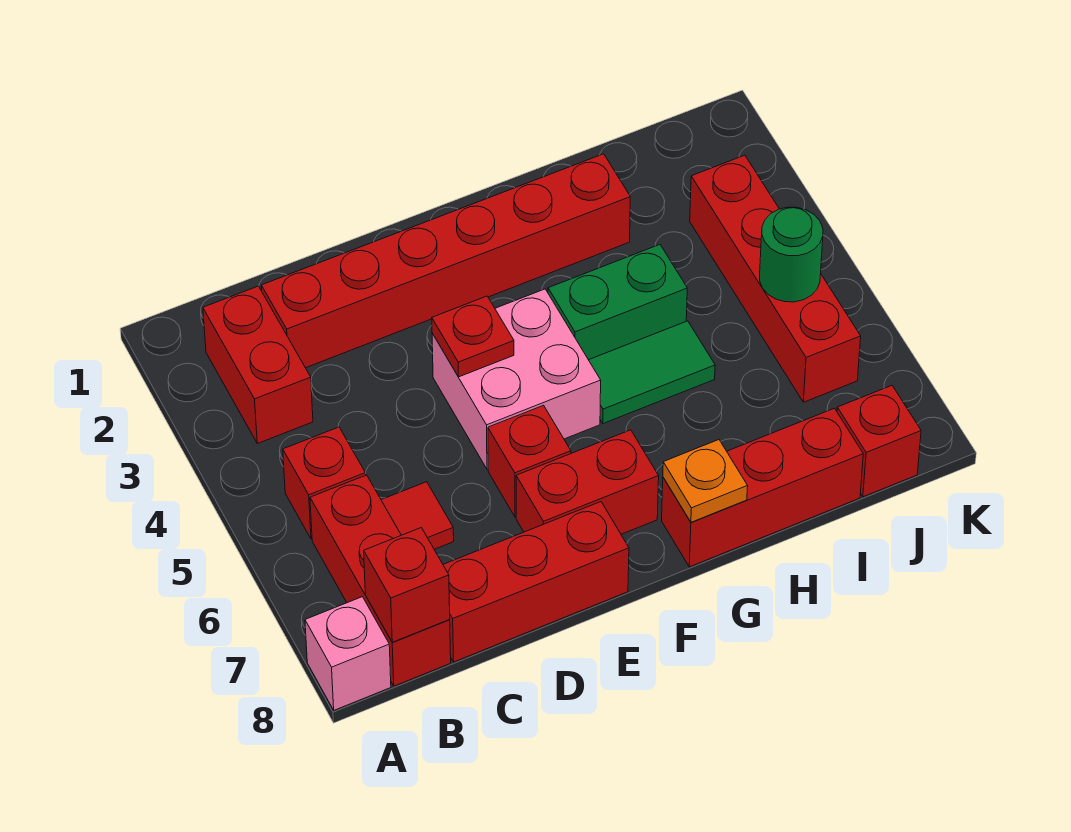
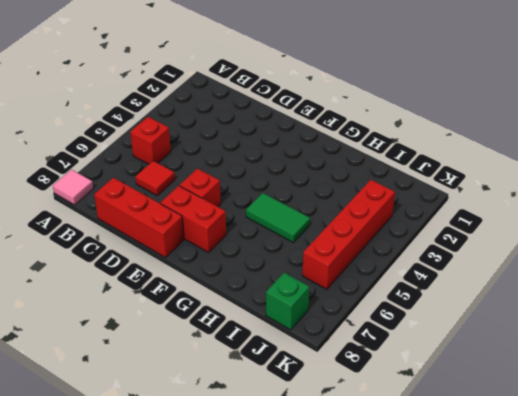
pink 1x1 tile [53,170,93,205] -> pink 1x1 brick [305,597,391,710]
green 1x1 brick [266,273,309,330] -> red 1x1 brick [837,386,921,497]
none -> red 1x2 brick [203,286,313,444]
none -> red 1x3 brick [310,475,451,686]
none -> red 1x6 brick [261,154,630,368]

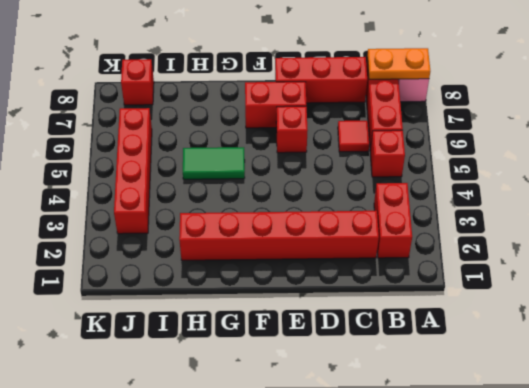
orange 1x2 plate [367,48,430,79] -> red 1x1 brick [364,528,450,642]
none -> pink 2x2 brick [432,289,601,469]
none -> green 1x2 brick [548,245,687,360]
none -> red 1x3 brick [662,408,863,567]

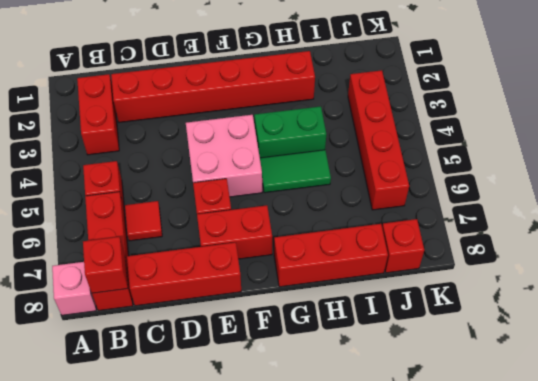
none -> red 1x1 plate [432,296,514,377]
none -> orange 1x1 plate [663,440,748,522]
none -> green 1x1 round brick [760,207,823,302]

